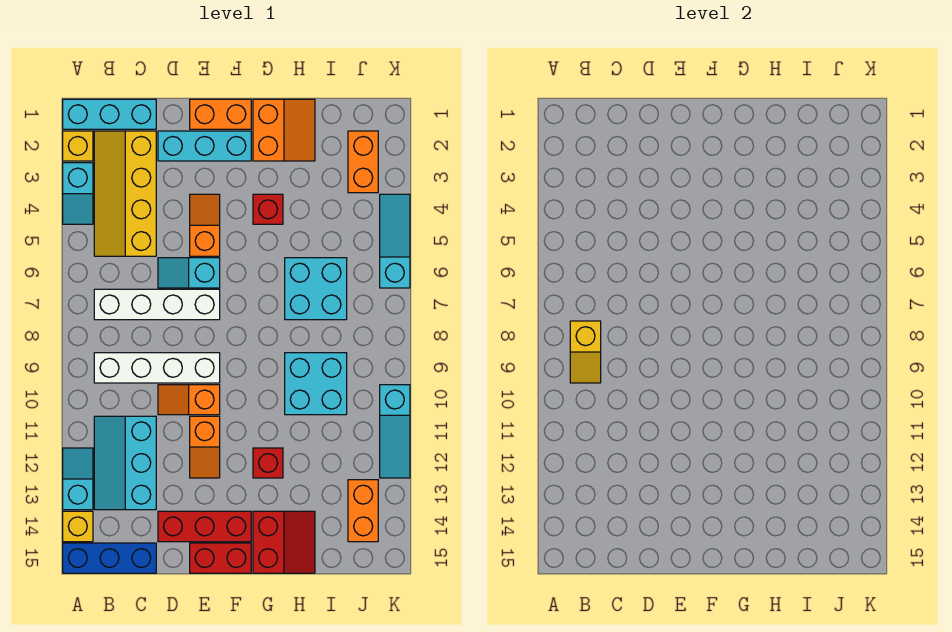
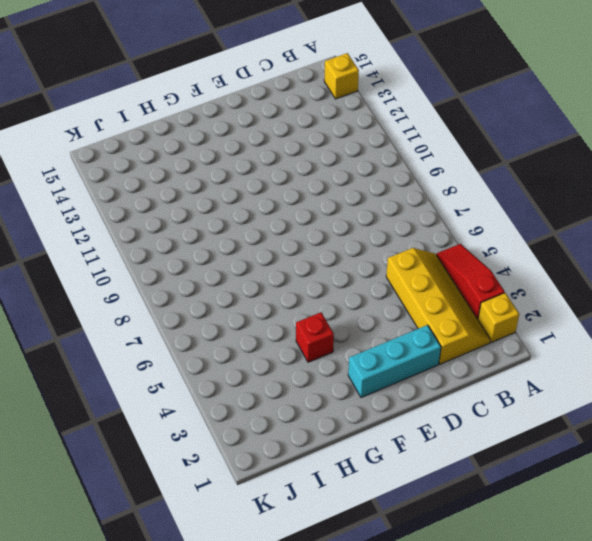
red 1x3 slope [437,244,505,319] -> cyan 1x2 slope [63,163,93,224]
none -> cyan 1x3 brick [63,99,156,129]
none -> cyan 1x2 slope [63,448,93,510]
none -> blue 1x3 brick [63,543,156,573]

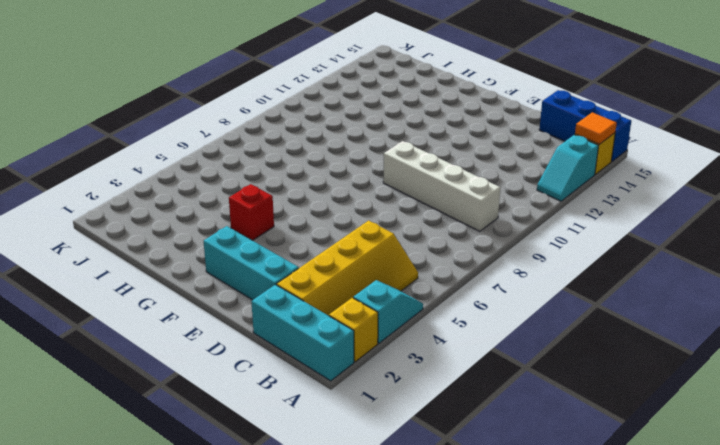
orange 1x1 tile [575,112,617,144] -> none
none -> white 1x4 brick [94,289,220,320]
none -> cyan 2x3 slope [94,416,156,510]
none -> cyan 1x2 slope [158,258,220,288]

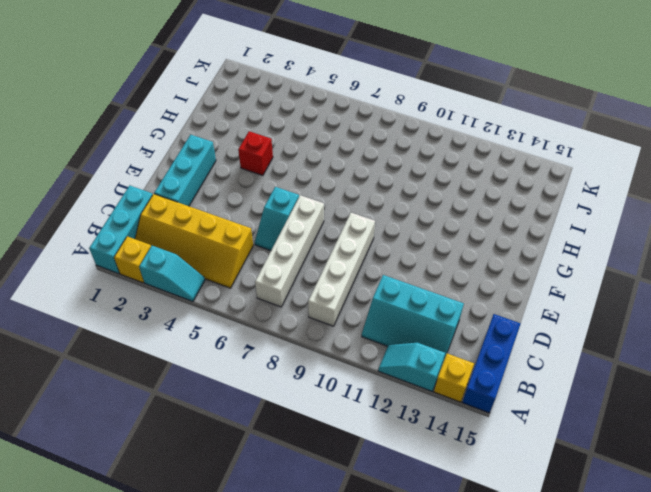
none -> orange 1x2 slope [158,385,220,415]
none -> red 1x3 brick [158,511,251,542]
none -> orange 1x2 brick [190,99,251,129]

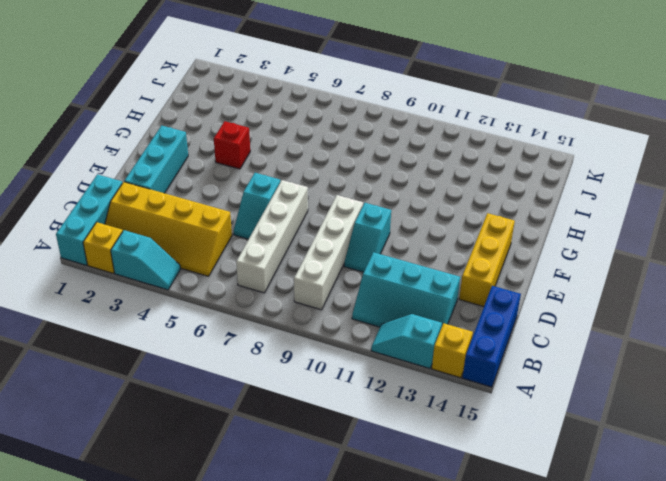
cyan 1x2 slope [344,203,391,272] -> orange 1x2 slope [158,385,220,415]
yellow 1x3 brick [459,213,515,307] -> red 1x3 brick [158,511,251,542]
none -> orange 1x2 brick [190,99,251,129]
none -> orange 1x2 slope [190,194,220,256]
none -> orange 1x2 slope [190,416,220,478]

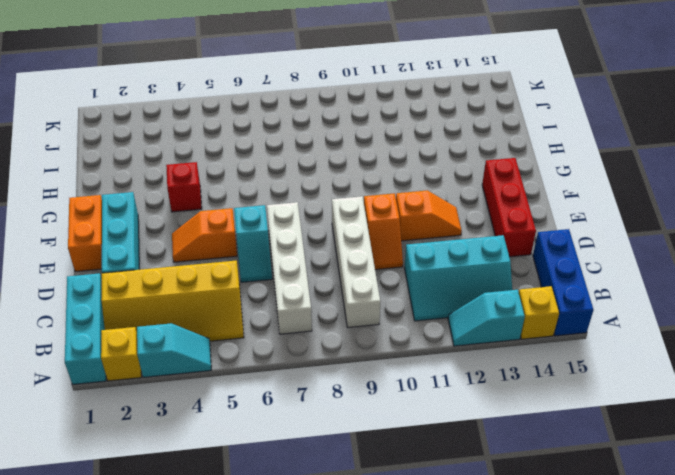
none -> red 1x2 brick [190,543,251,573]
none -> orange 2x2 slope [253,99,315,161]
none -> red 1x1 brick [253,448,283,478]

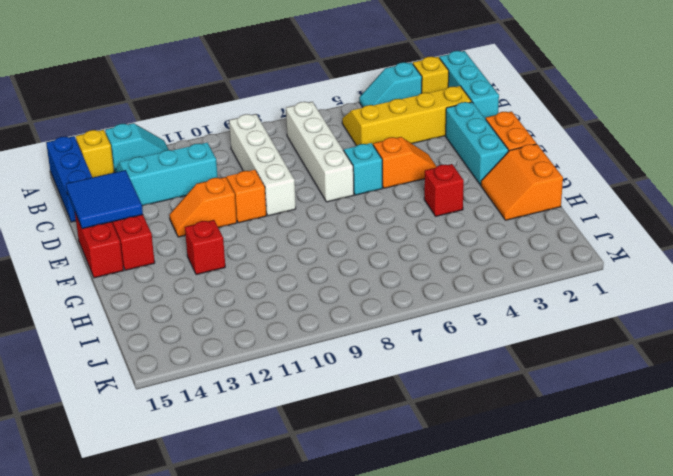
blue 2x2 tile [66,170,143,229] -> none
orange 2x2 slope [481,144,563,220] -> orange 2x2 slope turned to [253,99,315,161]
none -> red 2x2 slope [253,511,315,573]
none -> cyan 2x2 brick [285,258,347,320]
none -> cyan 2x2 brick [285,353,347,415]

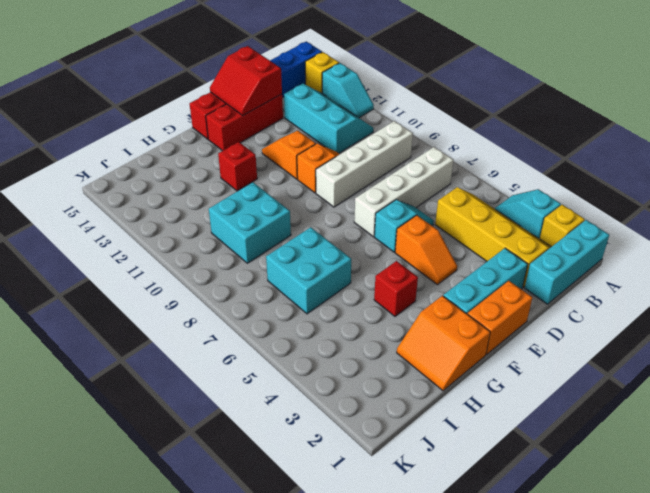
red 2x2 slope [210,46,282,115] -> red 2x2 slope moved to [253,511,315,573]
none -> orange 1x2 brick [348,131,378,193]
none -> orange 1x2 brick [348,480,378,542]
none -> cyan 1x3 slope [380,194,410,288]

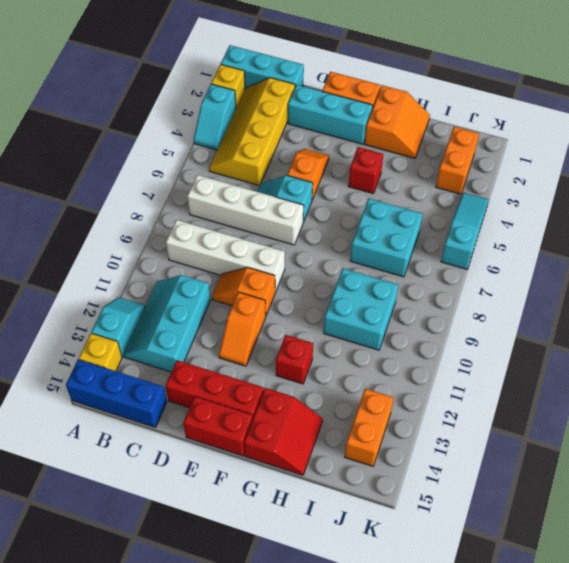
none -> cyan 1x3 slope [380,385,410,478]
none -> yellow 1x2 slope [570,321,601,383]

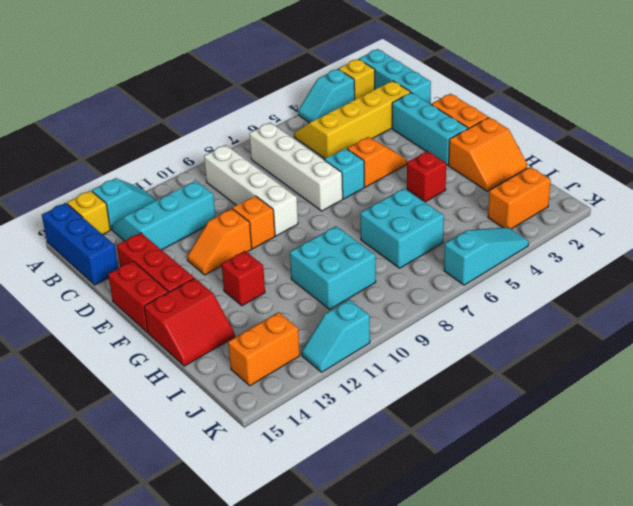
cyan 1x2 slope [302,299,370,372] -> cyan 1x3 slope [380,385,410,478]
none -> yellow 1x2 slope [570,321,601,383]

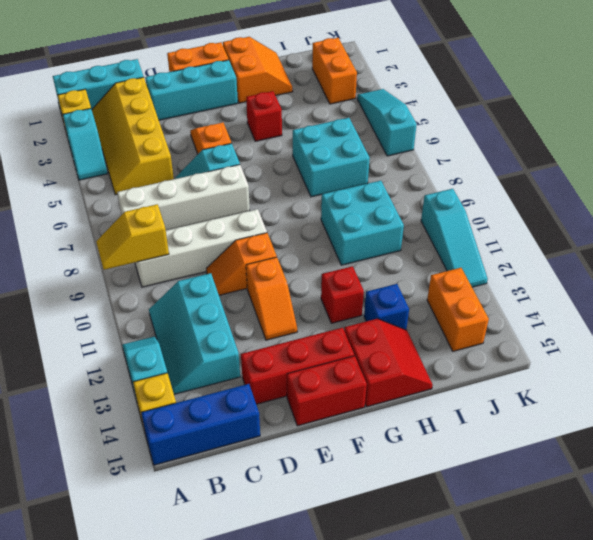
yellow 1x2 slope [96,204,169,270] -> yellow 1x2 slope turned to [570,321,601,383]
blue 1x1 brick [364,284,409,330] -> none

